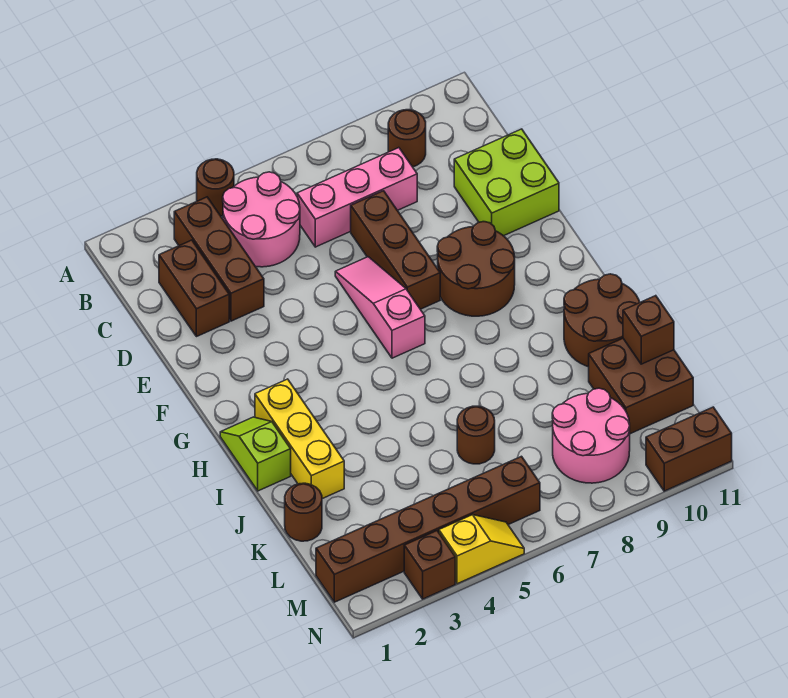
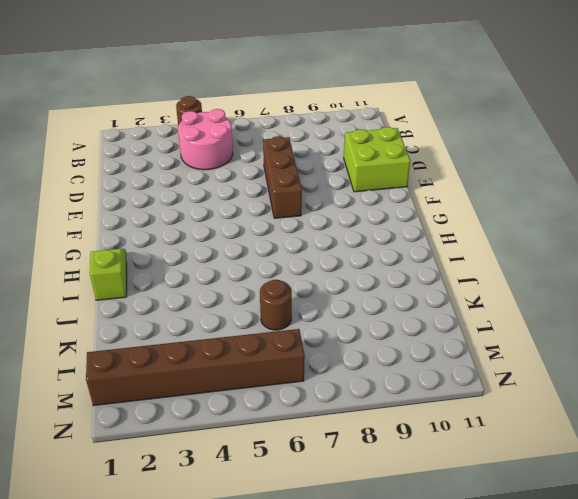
none -> brown 1x3 brick [174,197,264,321]
none -> brown 1x1 round brick [388,110,426,167]
none -> brown 1x2 brick [159,240,229,337]

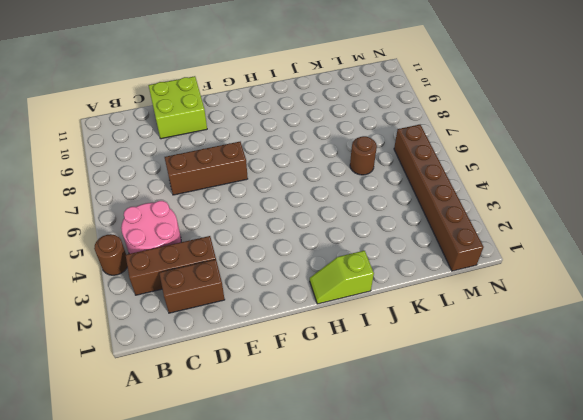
none -> brown 1x1 round brick [388,110,426,167]
none -> pink 1x3 brick [297,148,417,247]
none -> pink 1x3 slope [335,257,425,358]

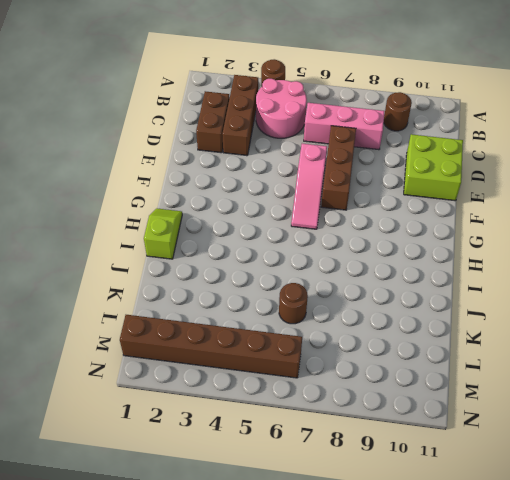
pink 1x3 slope [291,144,327,229] -> pink 1x3 slope turned to [335,257,425,358]
none -> brown 2x2 round brick [437,222,515,316]
none -> yellow 1x3 brick [255,379,344,499]
none -> brown 2x2 round brick [564,274,640,367]

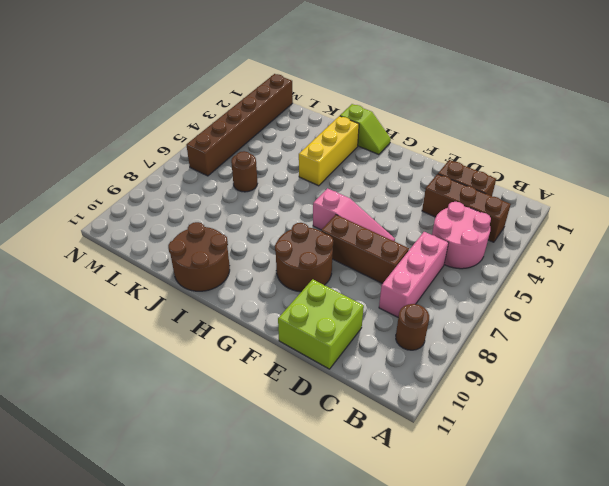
yellow 1x3 brick [299,116,359,186] -> yellow 1x3 brick turned to [255,379,344,499]
none -> brown 1x1 round brick [197,159,234,216]
none -> brown 1x1 round brick [285,483,322,541]
none -> brown 2x2 brick [589,338,693,434]

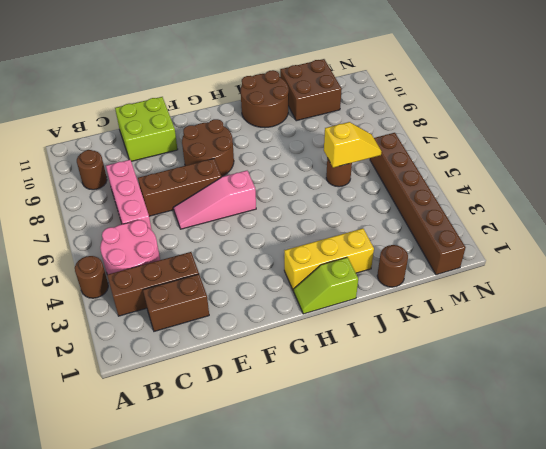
yellow 1x2 slope [324,122,382,168] -> yellow 1x2 slope turned to [439,515,524,584]
none -> pink 2x2 round brick [552,388,630,483]
none -> brown 1x1 brick [404,531,455,599]
none -> brown 1x2 brick [646,407,732,491]

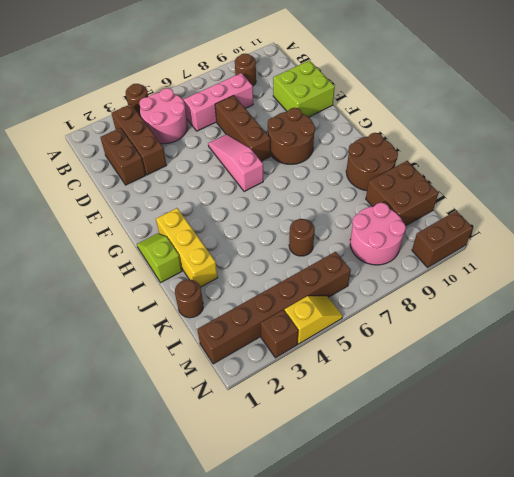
none -> brown 1x1 brick [623,296,674,364]

